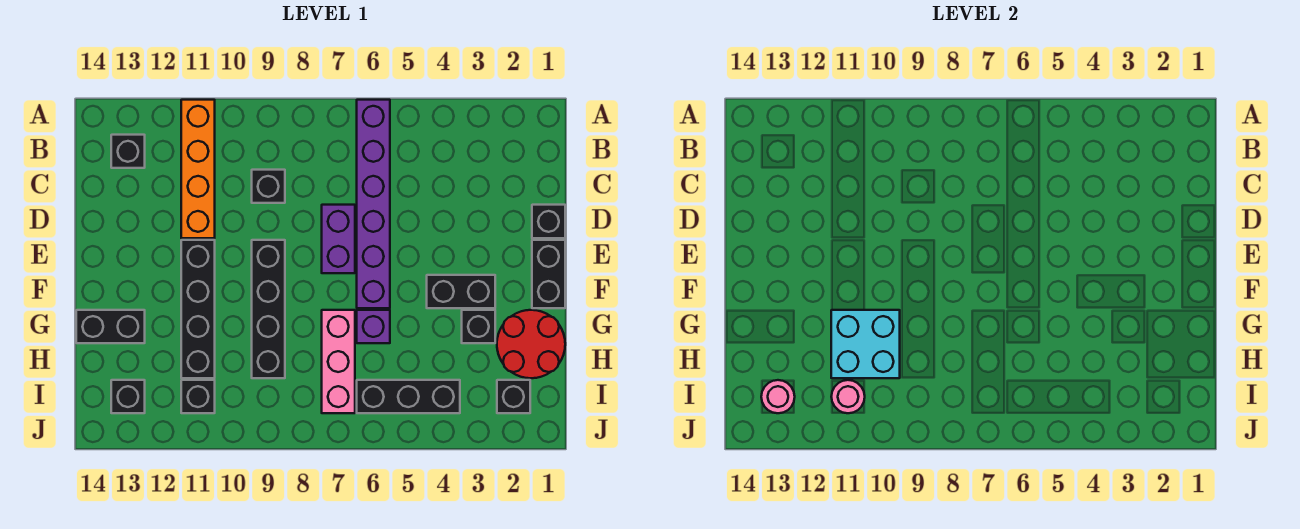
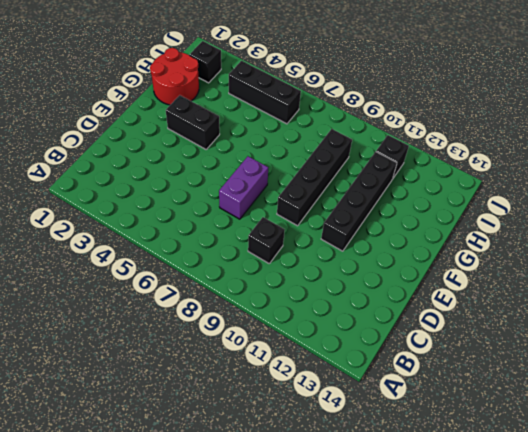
none -> purple 1x6 brick [357,100,390,308]
none -> orange 1x4 brick [181,100,215,238]
none -> black 1x1 brick [111,135,145,168]

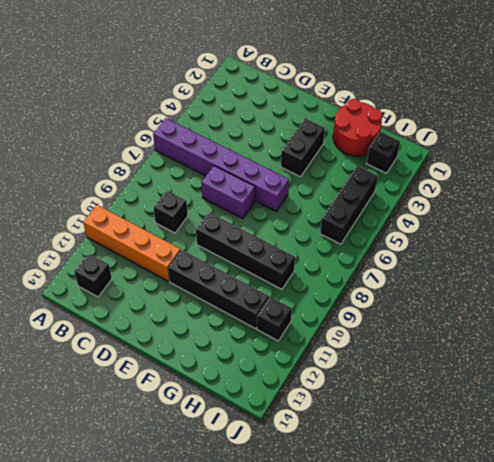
none -> black 1x1 brick [532,205,565,238]
none -> black 1x2 brick [532,240,565,308]
none -> black 1x1 brick [462,310,495,343]

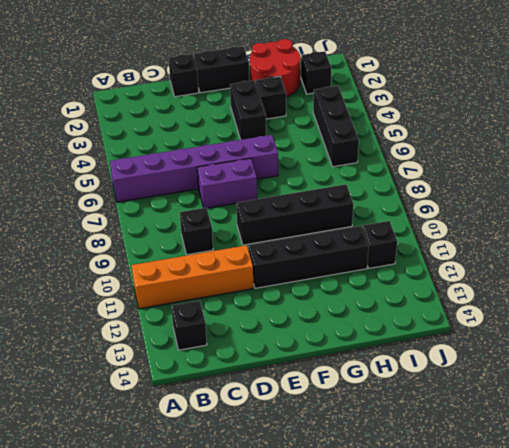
none -> purple 1x1 brick [357,310,390,343]
none -> pink 1x3 brick [322,310,355,413]
none -> black 1x2 brick [76,310,145,343]

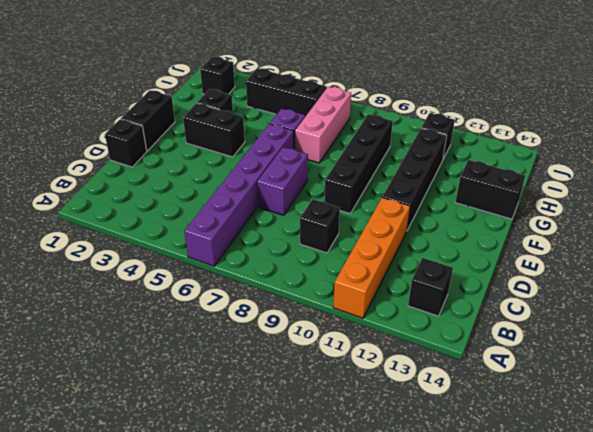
none -> red 2x2 round brick [497,310,565,378]
none -> black 1x1 brick [111,380,145,413]
none -> cyan 2x2 brick [831,310,900,378]

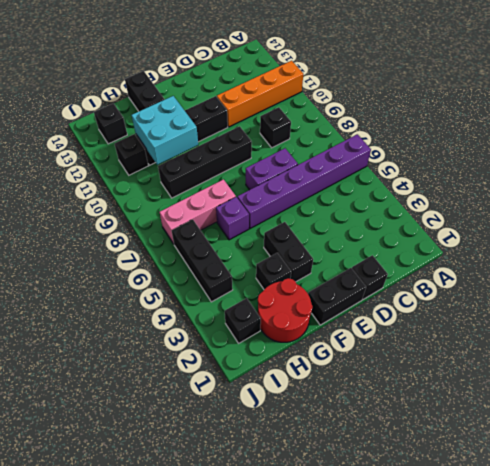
none -> black 1x1 brick [111,135,145,168]
none -> pink 1x1 round brick [831,380,865,413]
none -> pink 1x1 round brick [761,380,795,413]

